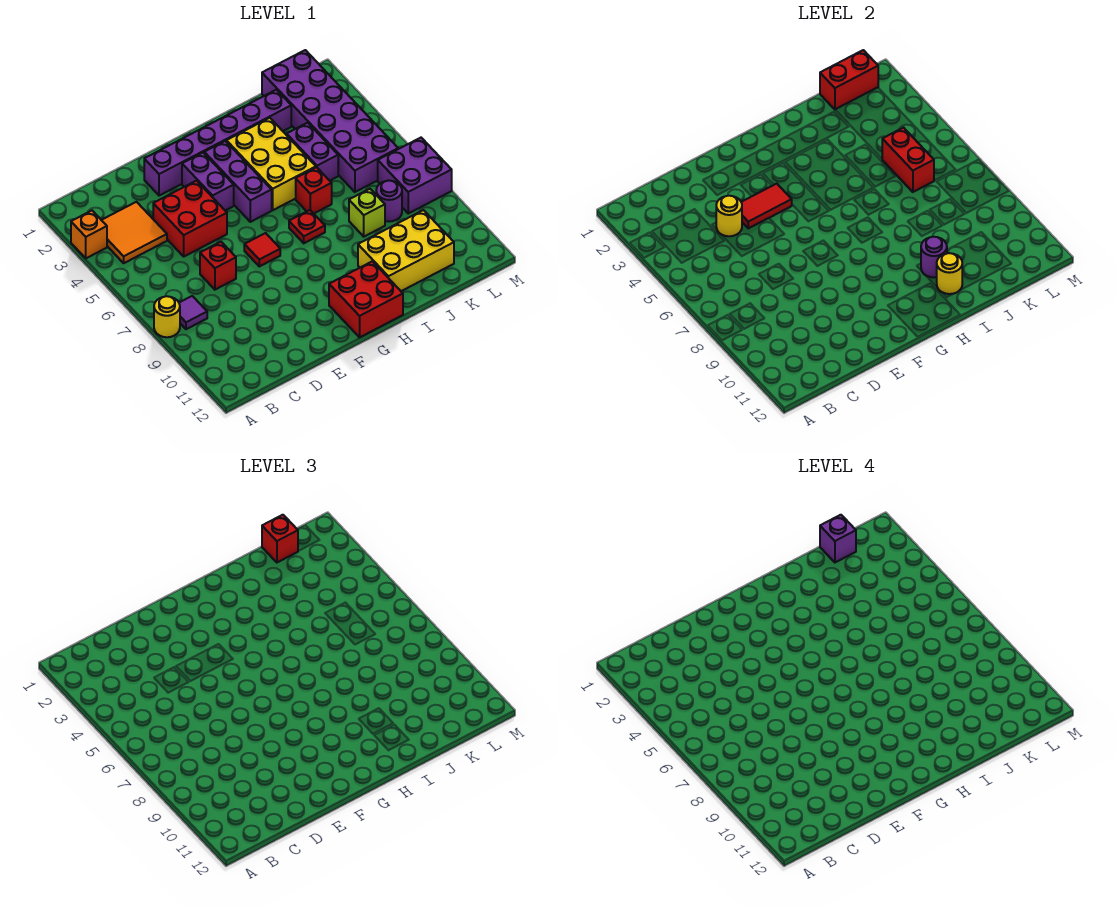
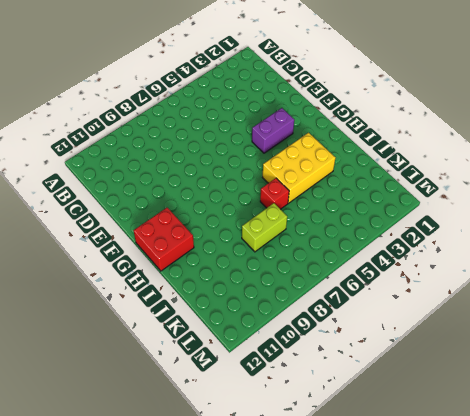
lime 1x2 brick [242,203,287,252] -> lime 1x1 brick [349,189,385,237]
none -> orange 1x1 brick [71,211,107,258]
none -> yellow 1x1 round brick [154,296,180,337]
none -> orange 2x2 tile [102,202,167,263]

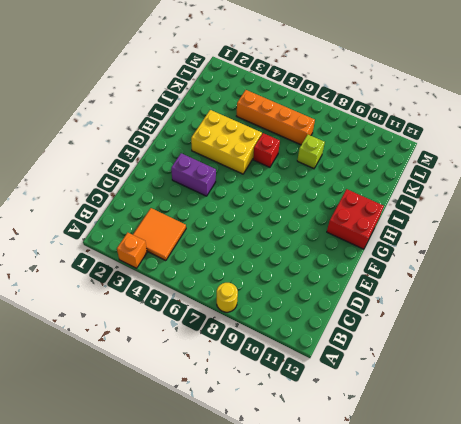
orange 1x4 brick [237,90,315,145] -> purple 2x6 brick [262,50,398,192]
none -> purple 1x1 tile [179,296,207,329]
none -> red 2x2 brick [153,181,227,256]
none -> red 1x1 brick [200,242,236,290]

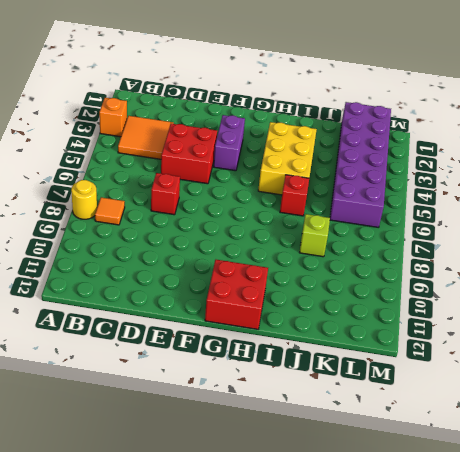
orange 1x1 tile [95,197,125,225] -> purple 1x1 tile [179,296,207,329]
none -> purple 1x6 brick [144,90,291,196]
none -> red 1x1 tile [244,233,280,266]
none -> purple 1x3 brick [204,141,272,222]

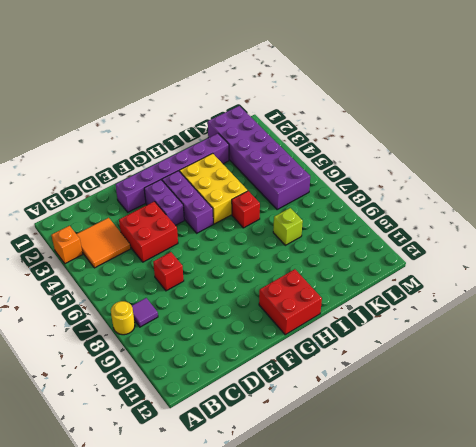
none -> red 1x1 tile [244,233,280,266]
none -> red 1x1 plate [289,210,325,243]
none -> yellow 2x3 brick [358,210,454,291]

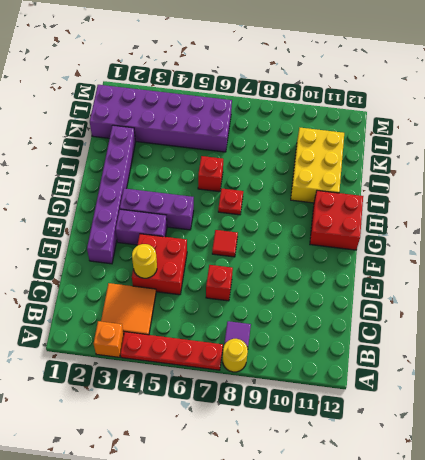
red 1x4 plate [120,332,223,370] -> none
none -> yellow 2x3 brick [227,118,316,210]
none -> purple 1x2 brick [287,123,338,181]
none -> lime 1x1 brick [349,189,385,237]

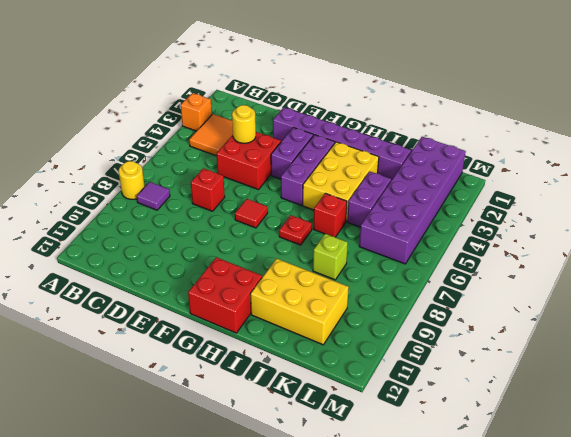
none -> purple 1x1 round brick [376,181,402,221]
none -> purple 2x2 brick [378,138,452,213]
none -> red 1x2 tile [742,184,792,228]

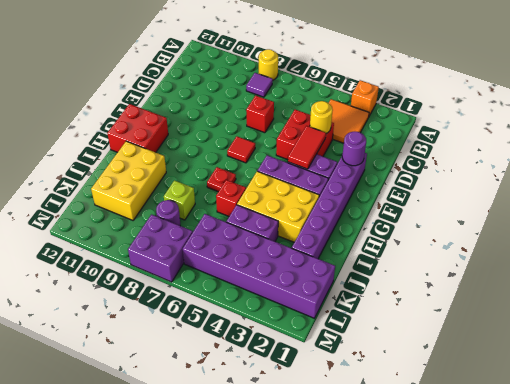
purple 1x1 round brick [342,132,366,166] -> purple 1x1 round brick moved to [921,237,947,277]
none -> yellow 1x1 round brick [937,253,962,294]
none -> red 1x2 brick [820,50,878,109]
none -> red 1x2 brick [882,128,934,192]

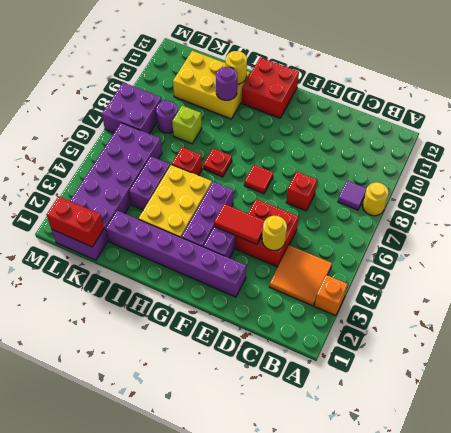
none -> red 1x2 brick [882,128,934,192]
none -> red 1x1 brick [262,515,298,562]
none -> purple 1x1 brick [820,515,856,562]

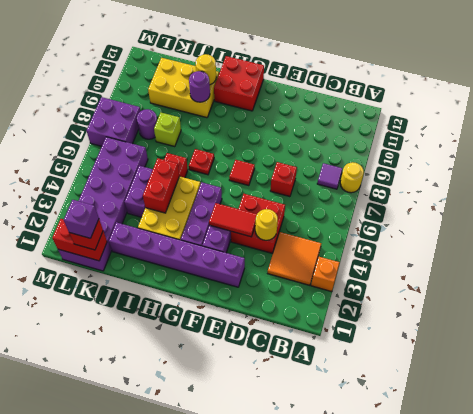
red 1x2 brick [143,158,179,213] -> red 1x2 brick moved to [882,128,934,192]

